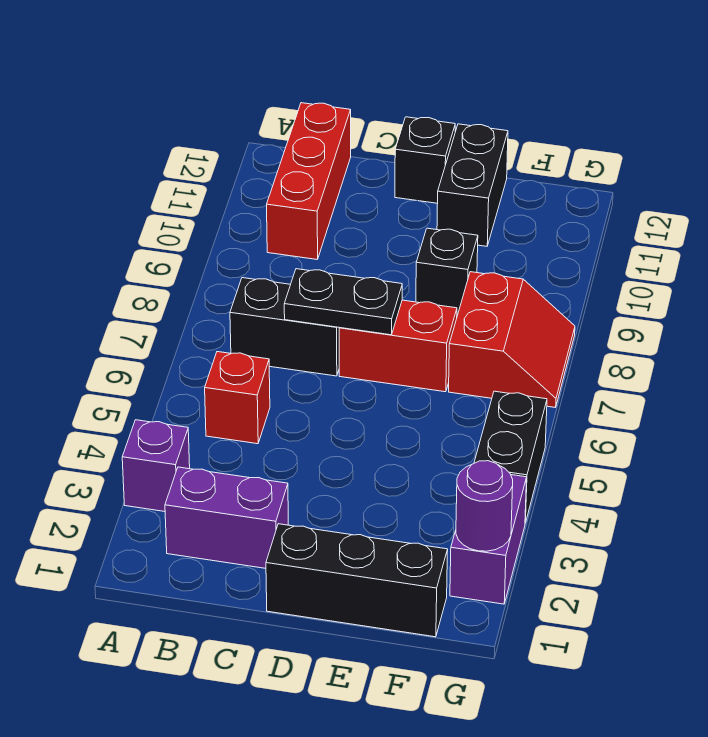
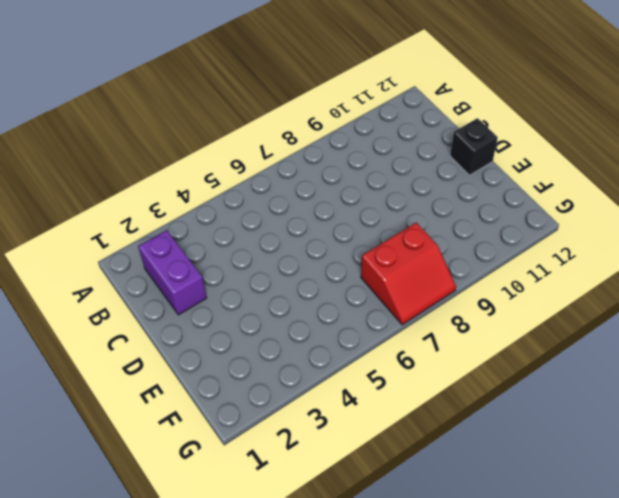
none -> purple 1x1 brick [122,420,190,512]
none -> red 1x1 brick [205,352,270,444]
none -> black 1x2 brick [230,278,339,376]

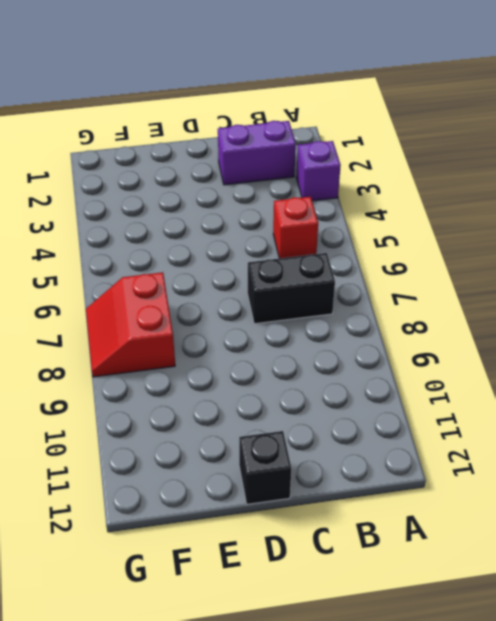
none -> red 1x3 brick [267,103,351,259]
none -> black 1x3 brick [266,524,448,637]
none -> red 1x2 brick [339,300,457,392]

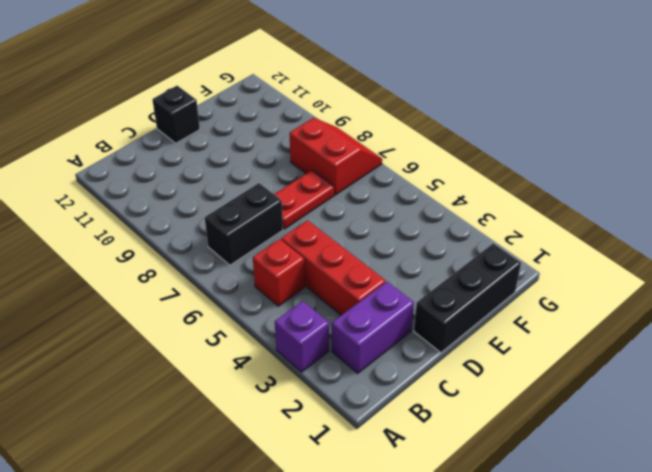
red 1x3 brick [281,220,386,315] -> red 1x3 brick moved to [267,103,351,259]
red 1x2 plate [274,170,334,229] -> red 1x2 brick [339,300,457,392]
none -> black 1x1 brick [416,228,478,316]
none -> black 1x2 brick [437,124,508,246]
none -> purple 1x2 brick [450,475,527,604]

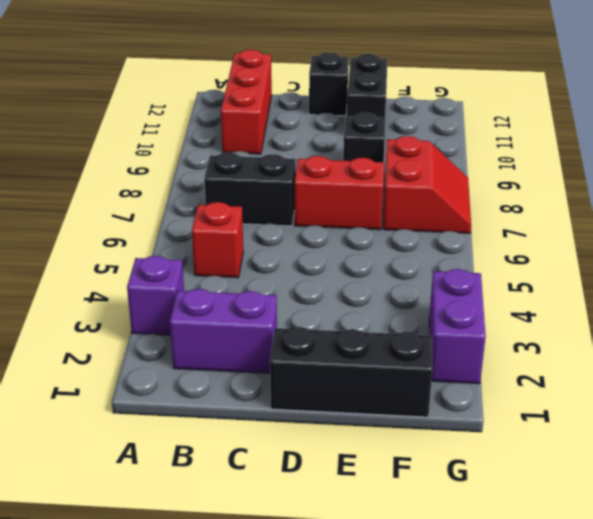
none -> black 1x2 brick [474,391,547,523]
none -> black 1x2 plate [284,269,402,335]
none -> purple 1x1 round brick [456,461,513,551]

